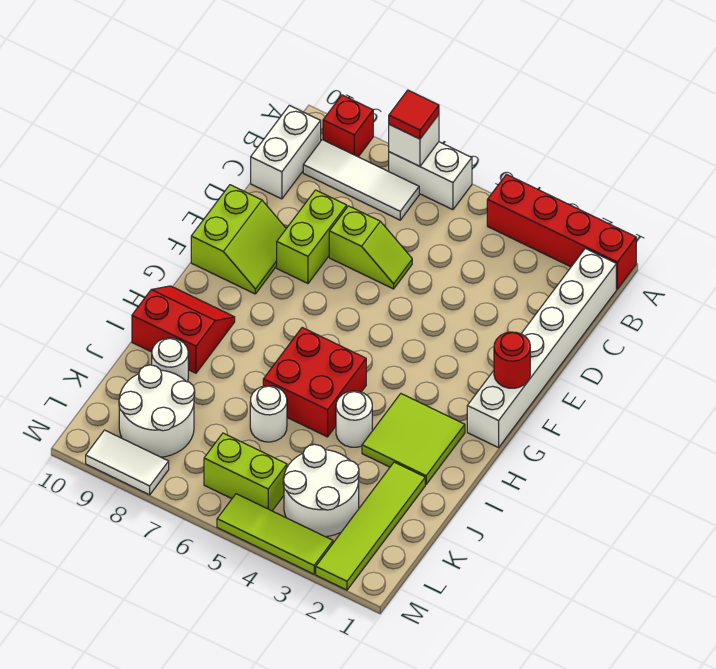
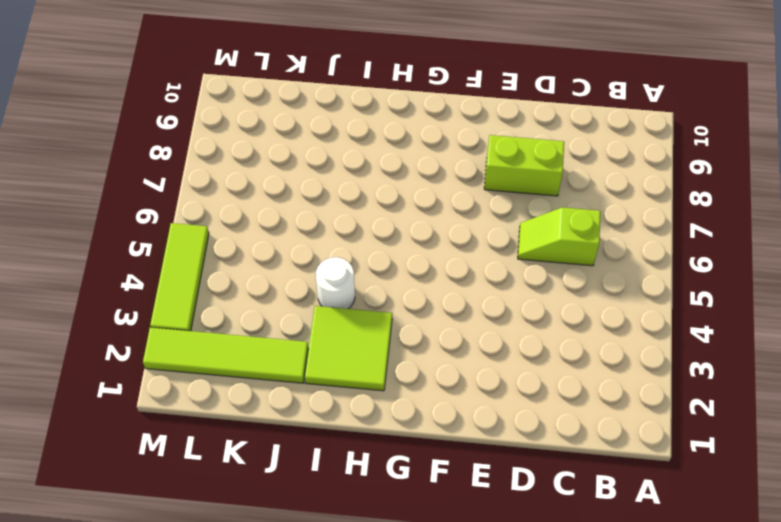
lime 1x2 slope [518,207,601,266] -> lime 1x2 slope turned to [329,206,412,289]
none -> red 1x4 brick [487,174,636,289]
none -> white 1x2 brick [389,142,472,210]
none -> red 1x1 brick [323,95,373,157]

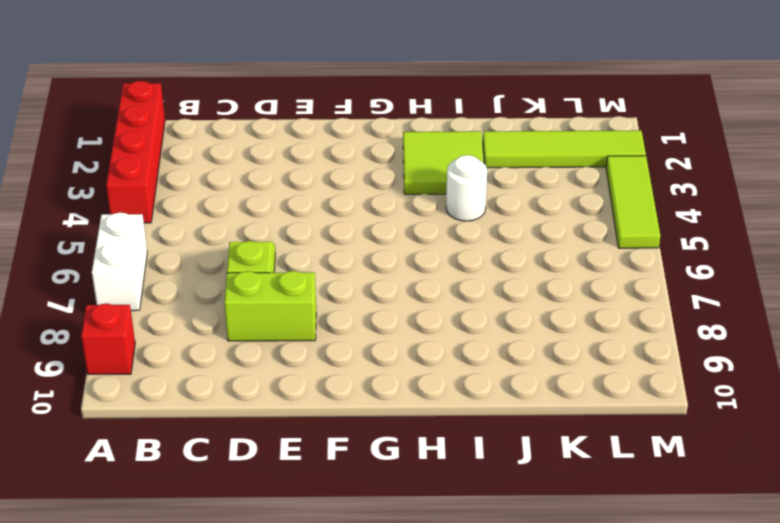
none -> white 1x6 brick [467,248,616,448]
none -> white 1x3 tile [303,140,419,220]
none -> white 1x2 brick [251,105,321,199]

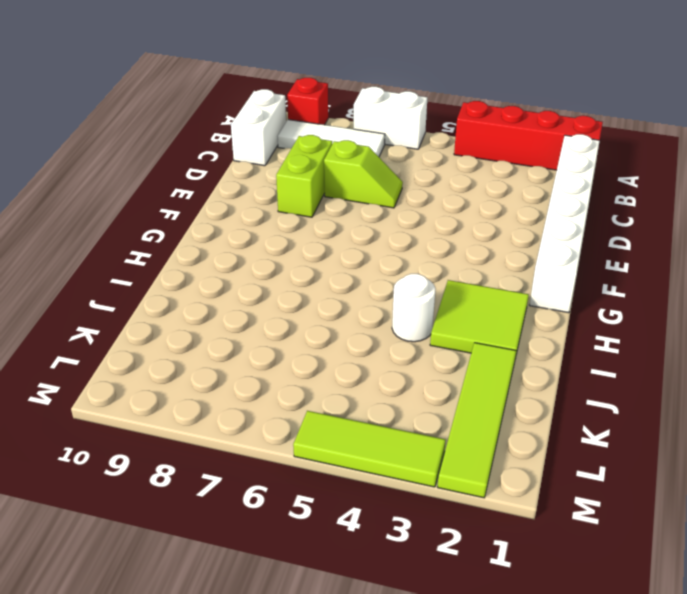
none -> lime 2x2 slope [191,185,286,294]
none -> red 2x2 brick [263,328,366,437]
none -> red 2x2 slope [132,286,235,373]

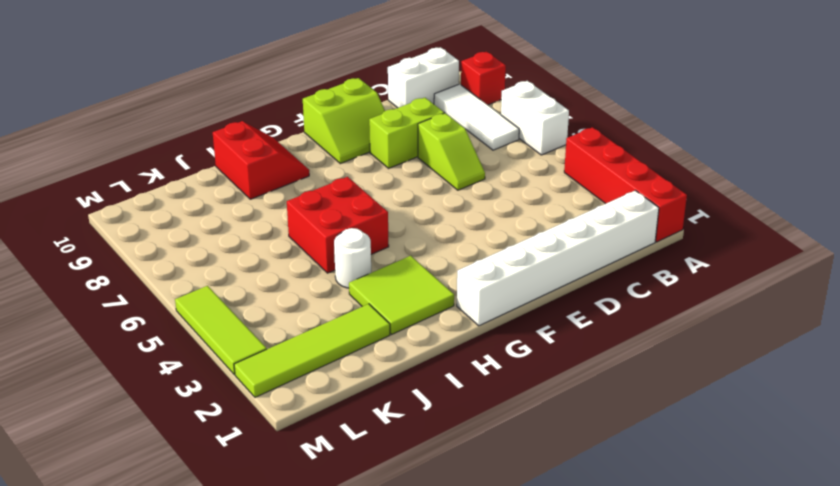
none -> white 1x1 round brick [250,386,287,442]
none -> white 1x1 round brick [152,338,188,382]
none -> white 2x2 round brick [283,444,359,537]

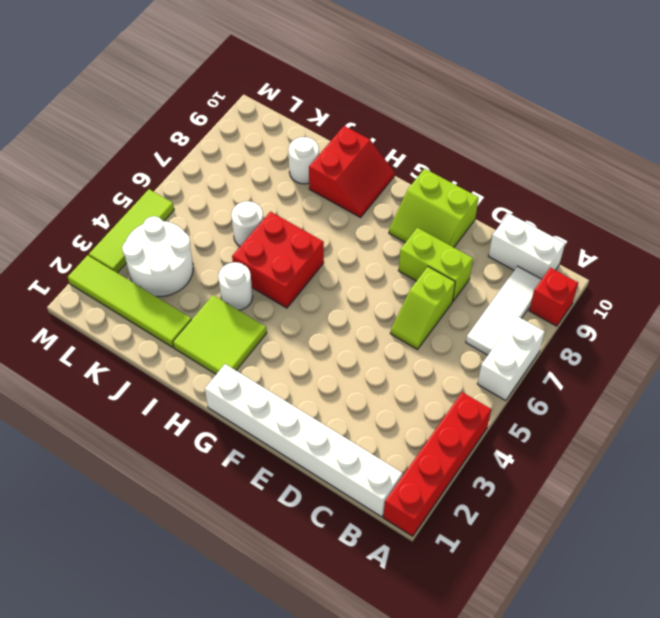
none -> white 2x2 round brick [119,365,195,457]
none -> lime 1x2 brick [204,433,287,511]
none -> white 1x2 tile [86,430,169,495]

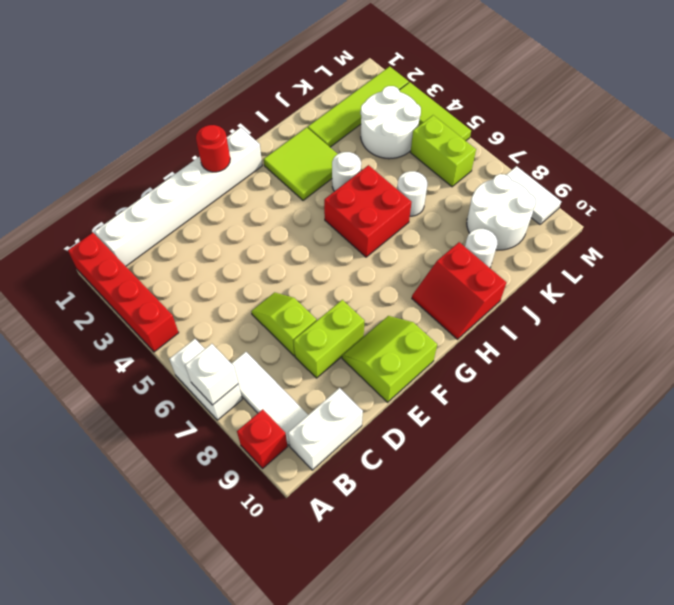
none -> red 1x1 tile [389,90,439,139]

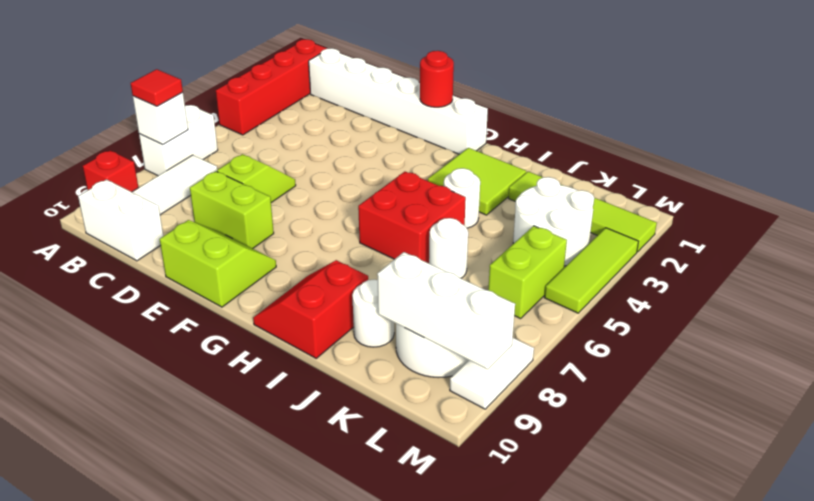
white 1x3 brick [377,252,515,369] -> none

